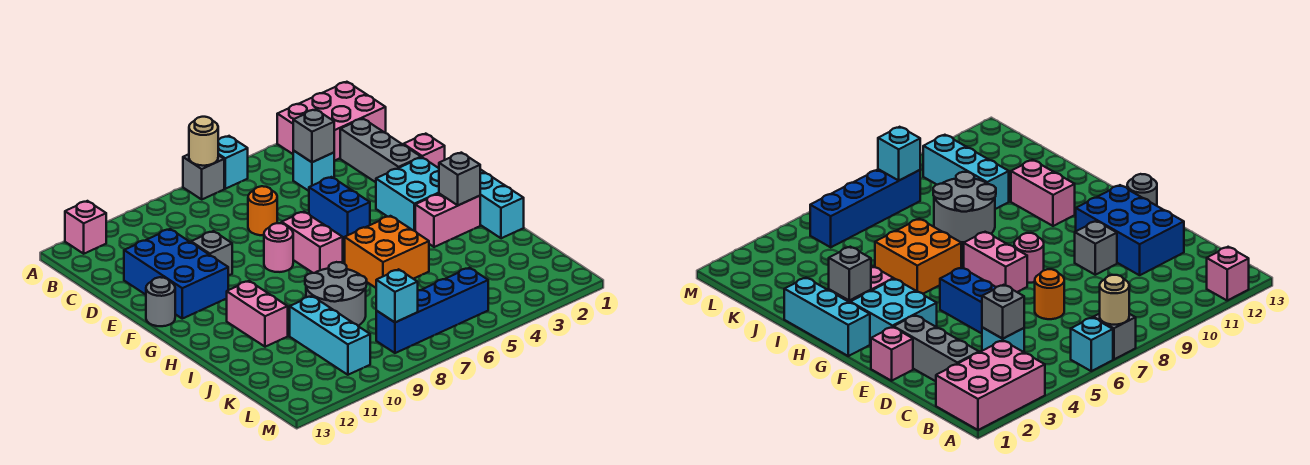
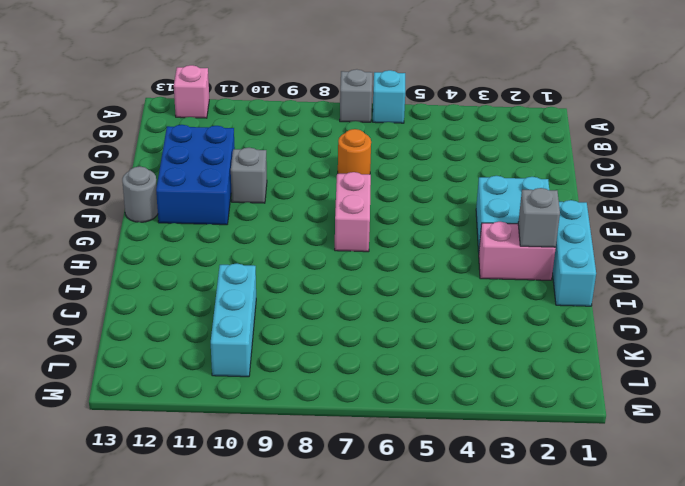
none -> pink 2x3 brick [277,82,386,161]
none -> grey 1x3 brick [340,118,421,182]
none -> cyan 1x1 brick [293,151,334,191]

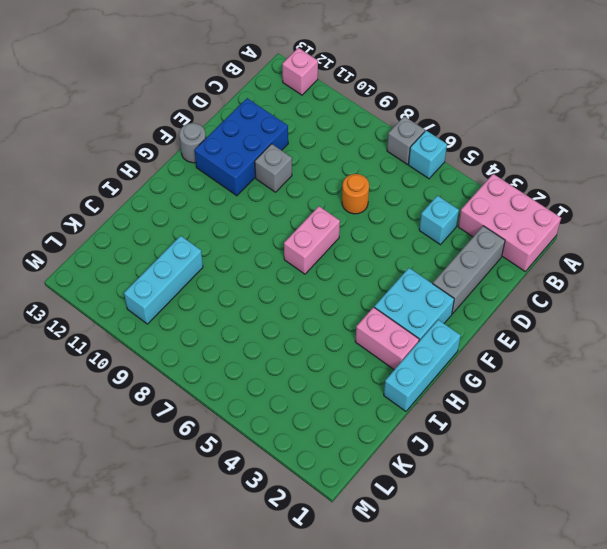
none -> pink 1x1 brick [403,134,445,168]
none -> blue 1x2 brick [309,177,370,241]
none -> pink 1x1 round brick [264,223,293,272]

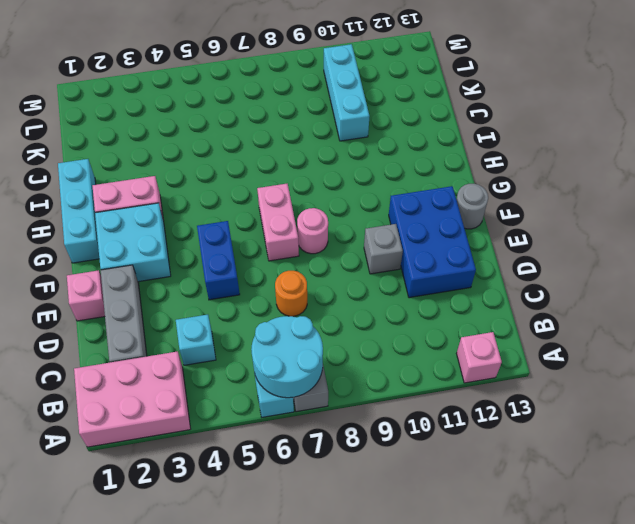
cyan 2x2 round brick [251,316,323,398] -> tan 1x1 round brick [189,117,218,166]
none -> orange 2x2 brick [345,216,429,288]
none -> pink 1x2 brick [227,281,288,347]
none -> grey 2x2 round brick [305,262,367,326]

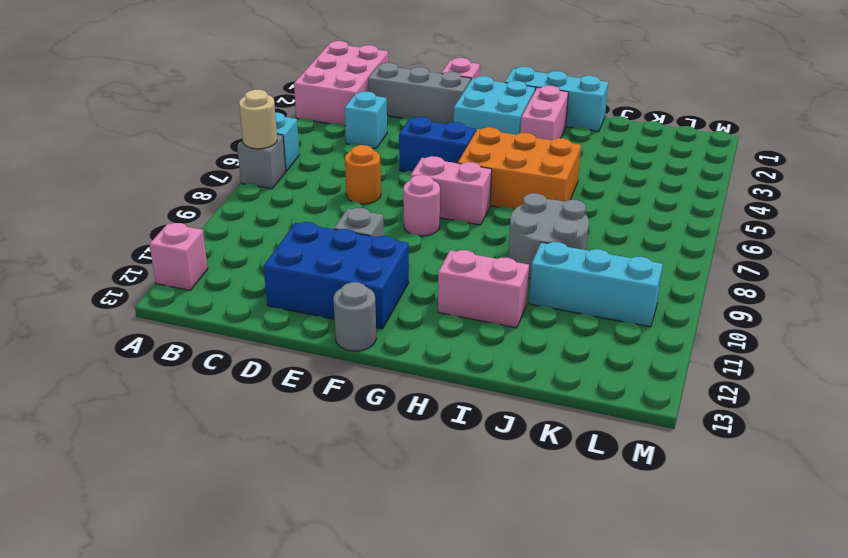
orange 2x3 brick [458,127,581,210] -> orange 2x2 brick [345,216,429,288]
none -> blue 1x4 brick [376,268,488,353]
none -> grey 1x1 brick [293,109,334,162]
none -> grey 1x1 brick [439,153,480,205]

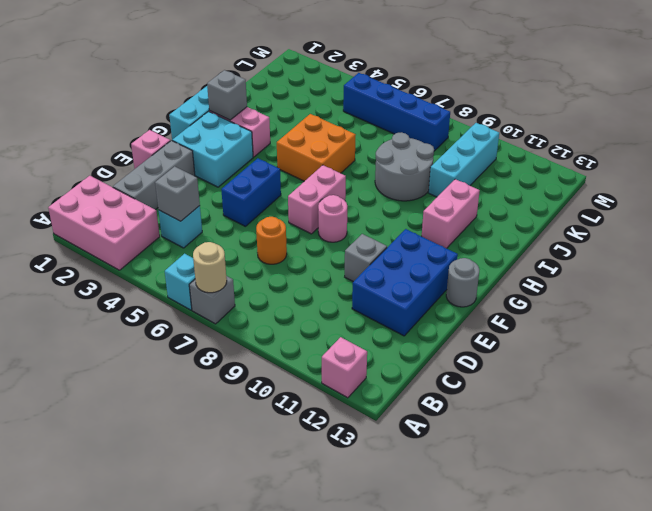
none -> cyan 1x1 brick [376,269,418,322]

